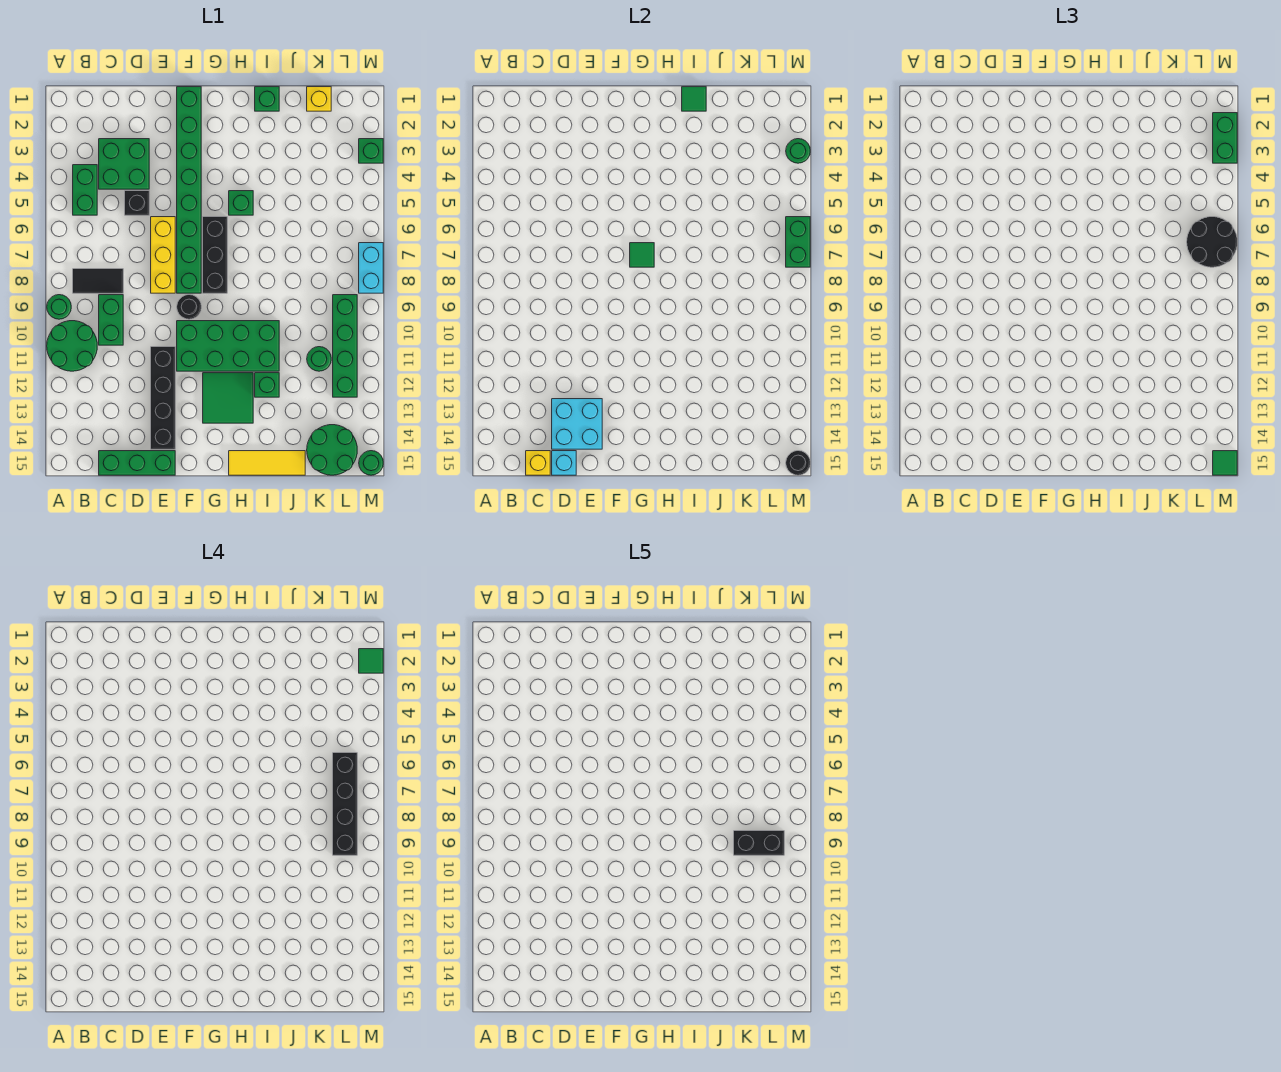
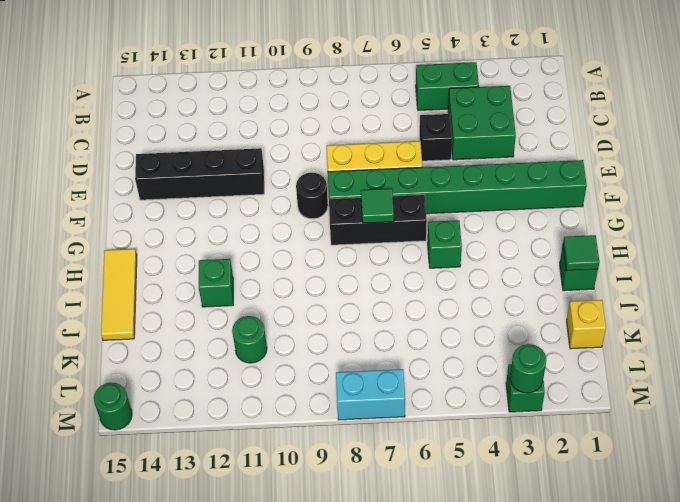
none -> green 1x1 round brick [47,295,71,319]
none -> green 2x2 round brick [47,321,97,371]
none -> black 1x2 tile [73,269,123,293]
none -> green 1x2 brick [99,295,123,345]

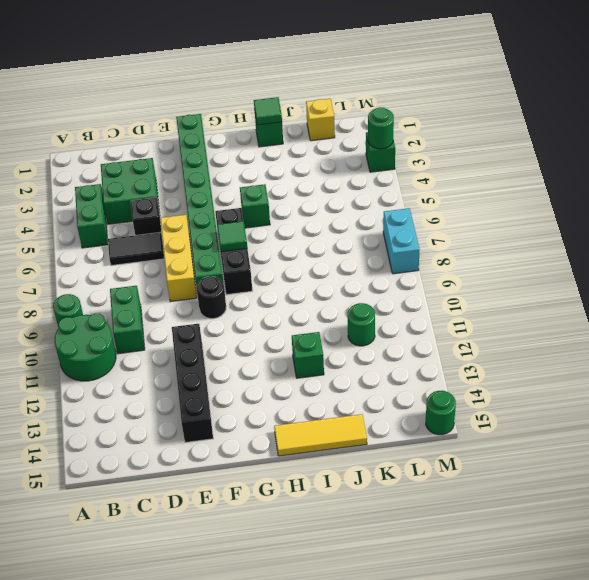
black 1x2 tile [108,232,164,265] -> black 1x2 tile moved to [73,269,123,293]
none -> green 1x3 brick [99,451,175,475]
none -> green 2x4 brick [177,321,279,371]
none -> green 2x2 tile [203,373,253,423]
none -> green 2x2 round brick [307,425,357,475]

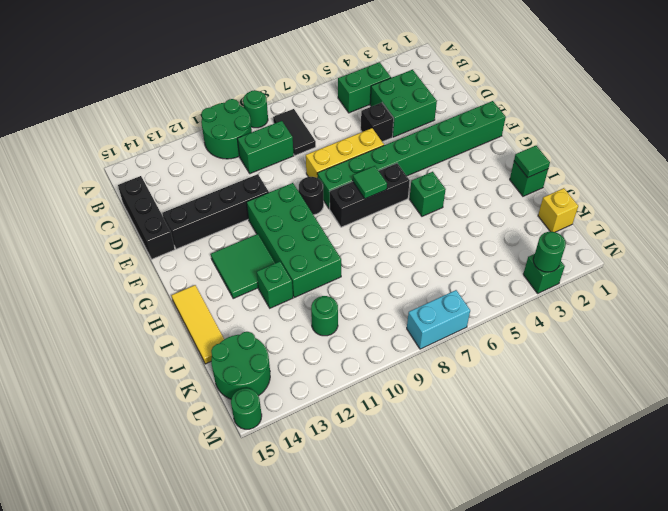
black 1x3 brick [118,176,175,259] -> green 1x3 brick [99,451,175,475]
none -> green 1x4 brick [333,295,357,397]
none -> yellow 1x1 brick [526,451,550,475]
none -> cyan 2x2 brick [552,399,602,449]
none -> cyan 1x1 brick [552,451,576,475]

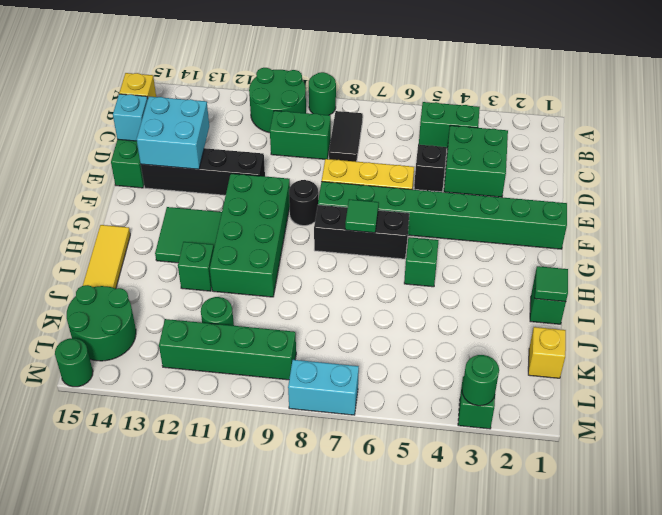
none -> green 1x2 brick [786,217,810,267]
none -> black 1x1 round brick [786,451,810,475]
none -> black 2x2 round brick [1187,217,1237,267]
none -> green 1x2 brick [1213,113,1237,163]

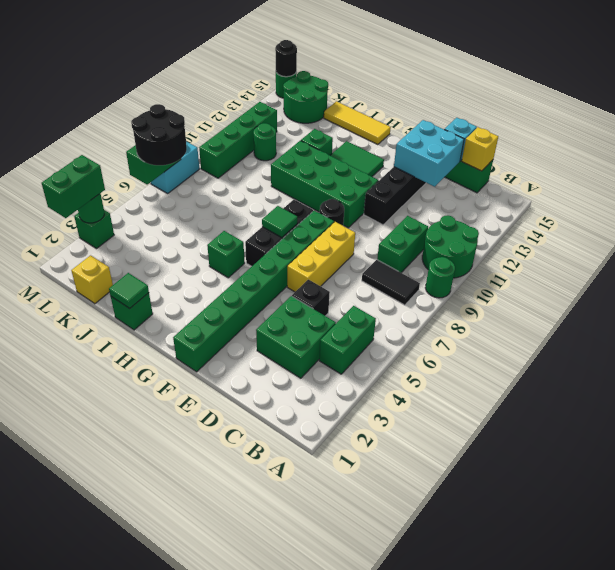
none -> green 1x1 tile [1213,451,1237,475]
none -> black 1x4 brick [333,753,357,855]
none -> green 1x1 tile [359,649,383,673]
none -> black 1x2 brick [734,831,784,855]

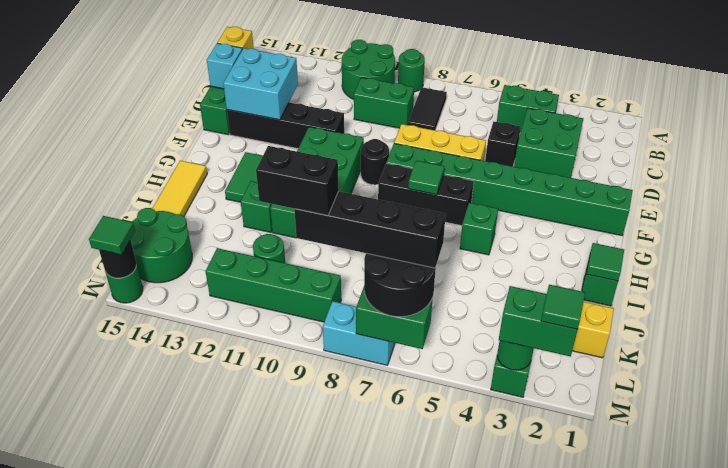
black 1x2 brick [256,146,339,216] -> black 1x2 brick turned to [734,831,784,855]

